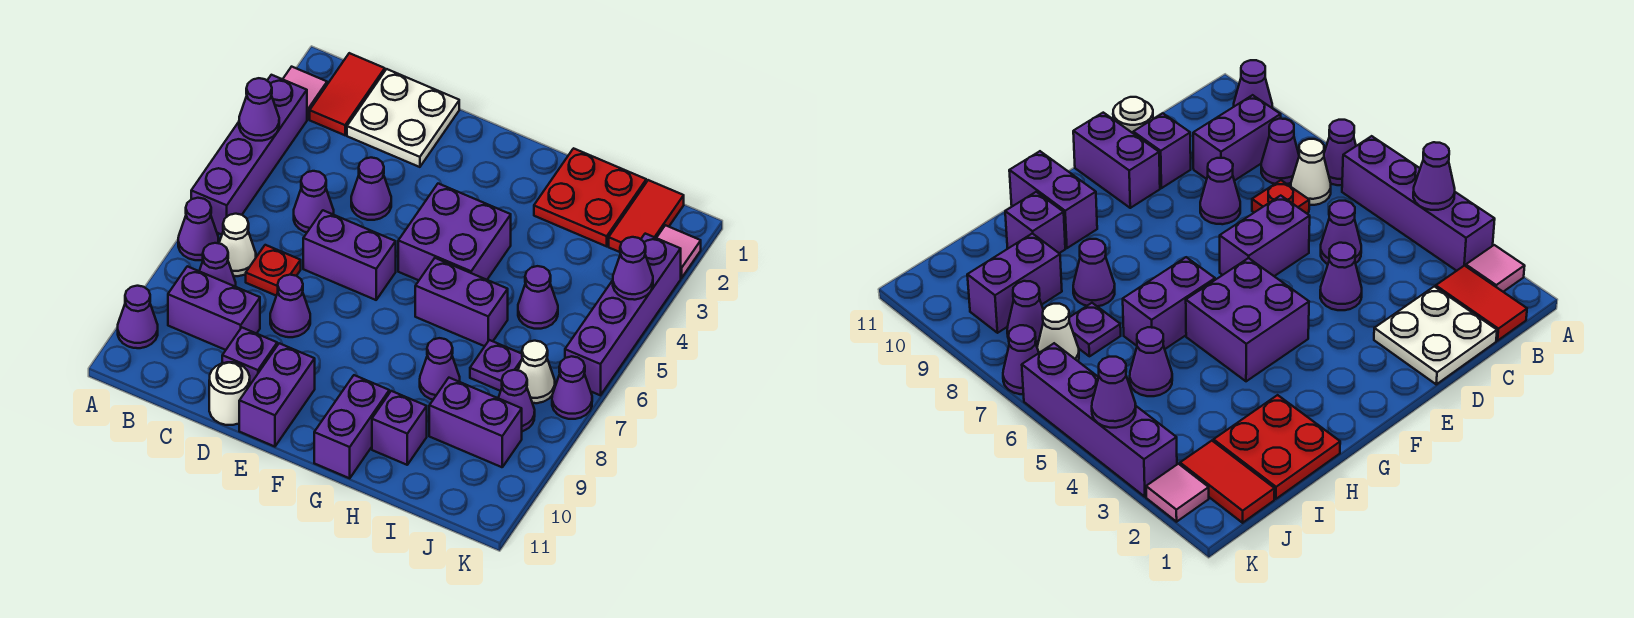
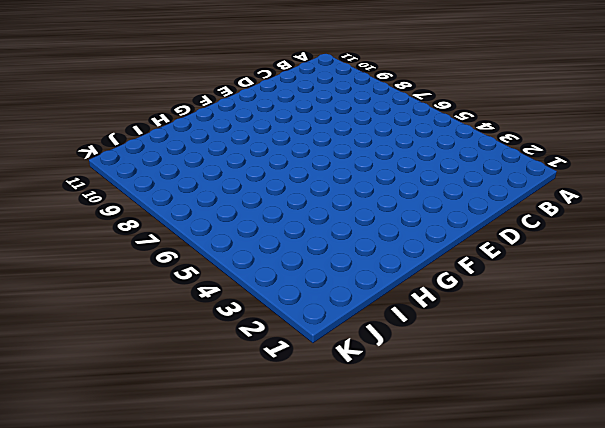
none -> pink 1x1 tile [283,67,327,119]
none -> purple 1x4 brick [191,75,307,235]
none -> purple 1x1 cone [178,198,218,260]
none -> purple 1x1 cone [118,286,158,348]

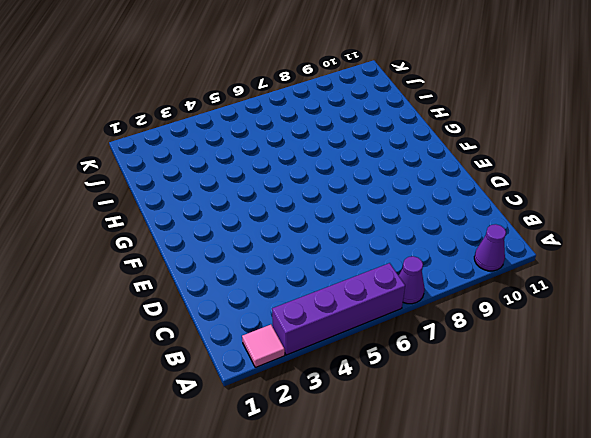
none -> red 1x2 tile [310,53,385,135]
none -> white 1x1 cone [219,214,256,276]
none -> purple 1x1 cone [200,243,236,286]
none -> purple 1x2 brick [168,266,260,350]

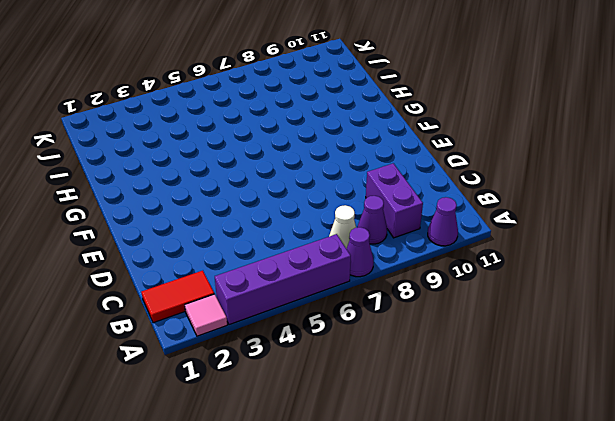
none -> white 2x2 plate [347,69,459,167]
none -> purple 1x1 cone [294,171,334,232]
none -> red 1x1 plate [246,245,301,296]
none -> purple 1x1 cone [351,158,391,220]

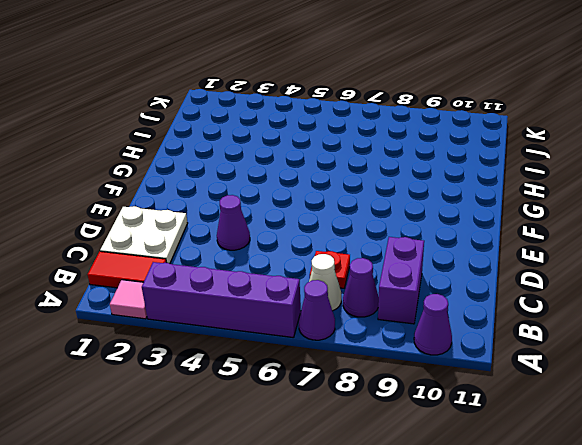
none -> purple 1x1 cone [294,171,334,232]
none -> purple 1x2 brick [303,210,396,300]
none -> purple 1x1 cone [270,275,310,337]
none -> purple 1x1 brick [222,328,277,384]

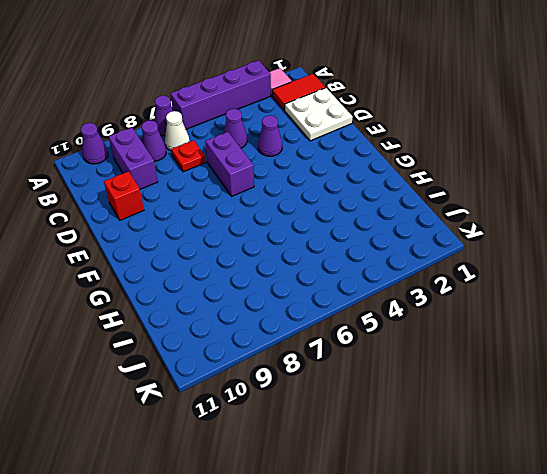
red 1x1 brick [104,171,144,220] -> purple 1x1 brick [222,328,277,384]
none -> purple 1x1 cone [270,275,310,337]
none -> white 1x1 round brick [209,362,250,425]
none -> purple 1x2 brick [239,343,315,447]
none -> purple 2x2 brick [398,184,511,280]

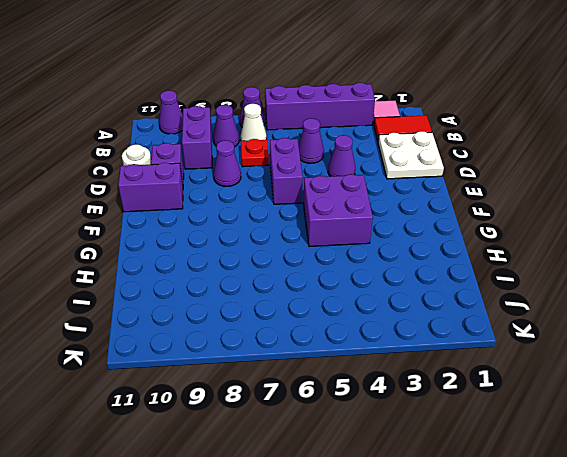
none -> purple 1x2 brick [415,258,508,346]
none -> purple 1x2 brick [314,375,389,478]
none -> red 2x2 plate [534,148,646,246]
none -> purple 1x1 cone [420,338,460,400]

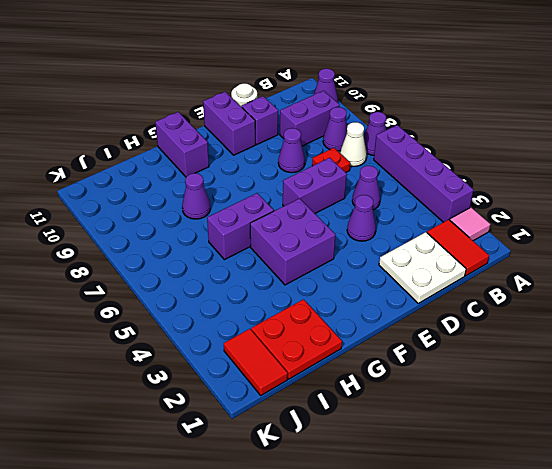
none -> purple 1x1 brick [372,391,427,465]
none -> purple 1x1 cone [518,266,558,329]
none -> purple 1x1 plate [470,340,522,391]
none -> purple 1x2 brick [429,378,522,467]

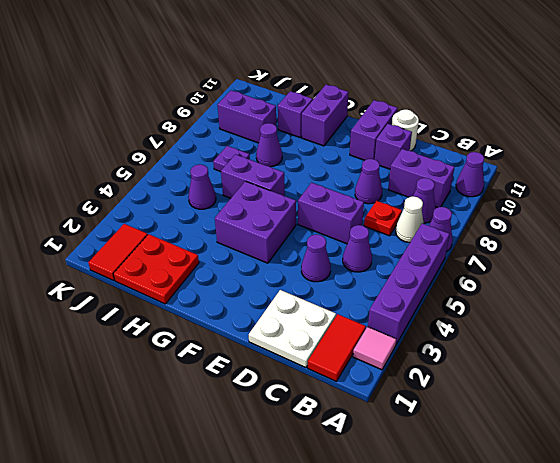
none -> white 1x1 cone [518,341,555,403]
none -> purple 1x1 cone [498,370,535,431]
none -> pink 1x1 tile [657,225,701,278]
none -> purple 1x4 brick [565,234,681,395]

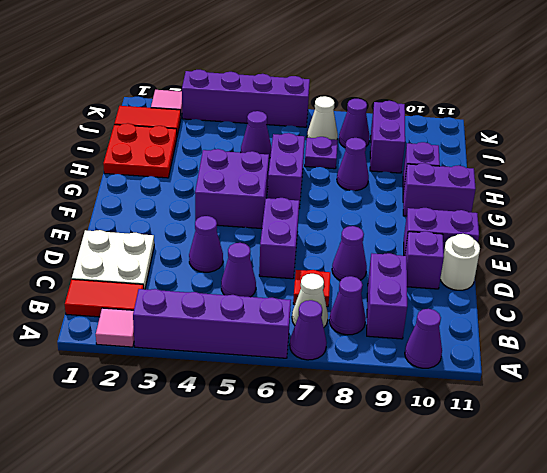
none -> purple 1x1 cone [552,356,592,419]
none -> purple 1x1 cone [239,78,279,141]
none -> purple 1x1 cone [613,237,653,300]

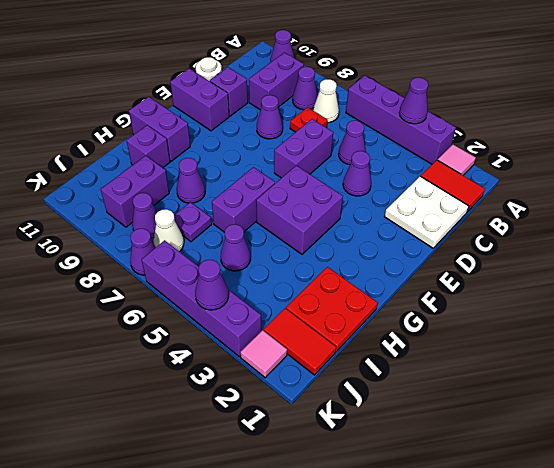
none -> purple 1x1 cone [178,198,218,260]

